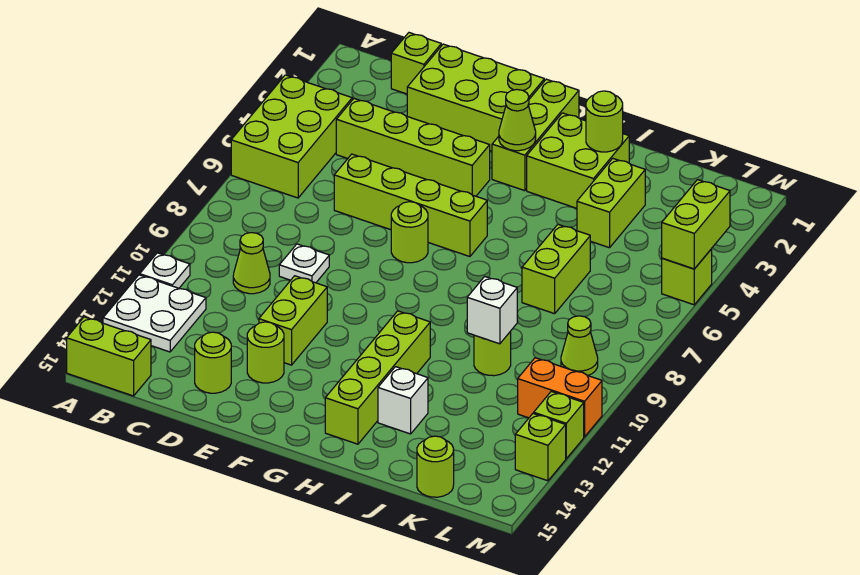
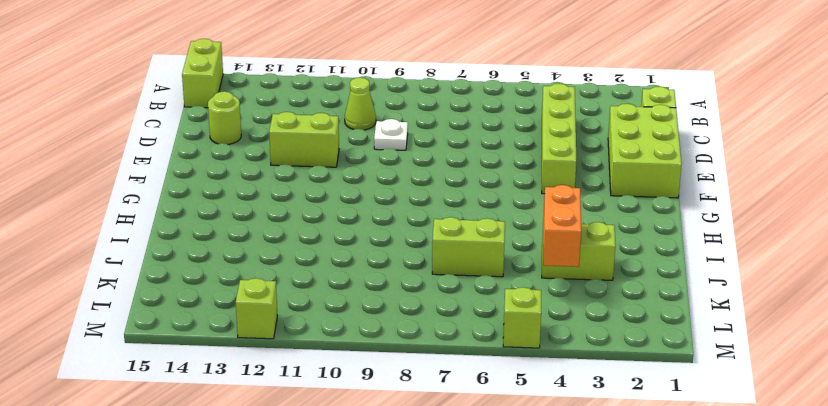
orange 1x2 brick [543,185,581,267] -> orange 1x2 brick moved to [518,358,602,437]
none -> lime 2x3 brick [231,75,352,198]
none -> white 1x1 plate [140,253,190,288]
none -> white 2x2 plate [103,275,206,352]
none -> lime 1x4 brick [334,154,487,257]

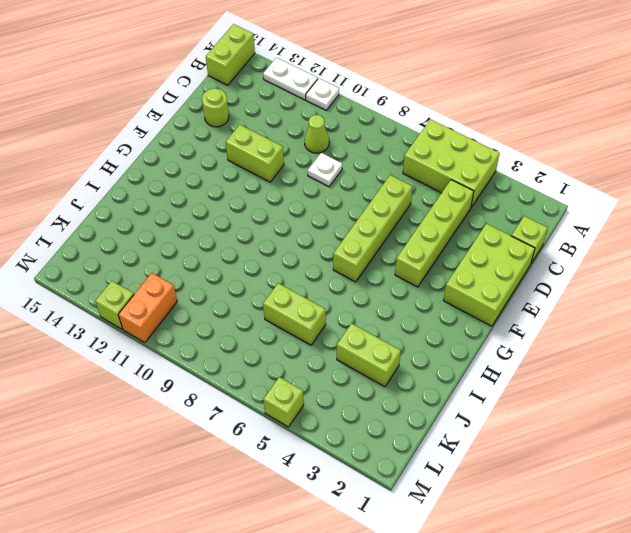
white 1x2 plate [263,58,318,100] -> white 2x2 plate [103,275,206,352]
none -> lime 1x1 round brick [247,322,284,383]
none -> lime 1x1 round brick [391,202,428,263]
none -> lime 1x3 brick [492,79,579,191]
none -> lime 2x2 brick [527,113,629,208]

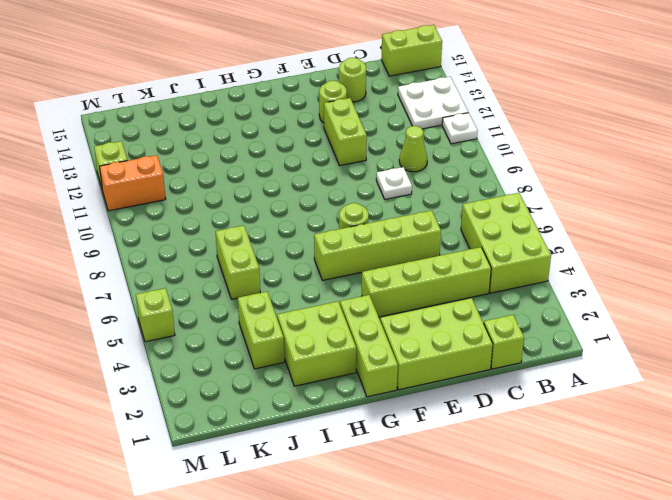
none -> lime 1x4 brick [325,311,430,444]
none -> white 1x1 brick [378,367,428,434]
none -> lime 1x1 round brick [474,331,511,376]
none -> lime 1x1 round brick [417,436,454,497]

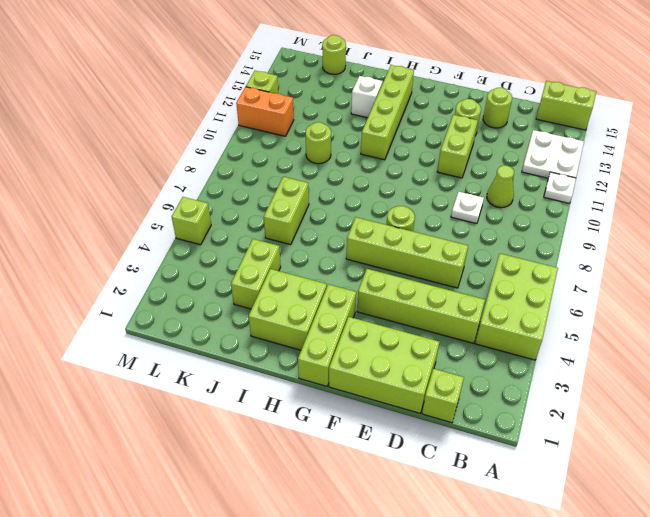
none -> lime 1x1 cone [561,316,598,376]
none -> lime 1x1 brick [515,413,566,481]
none -> lime 1x1 cone [499,90,536,151]
none -> lime 1x1 round brick [586,91,623,152]

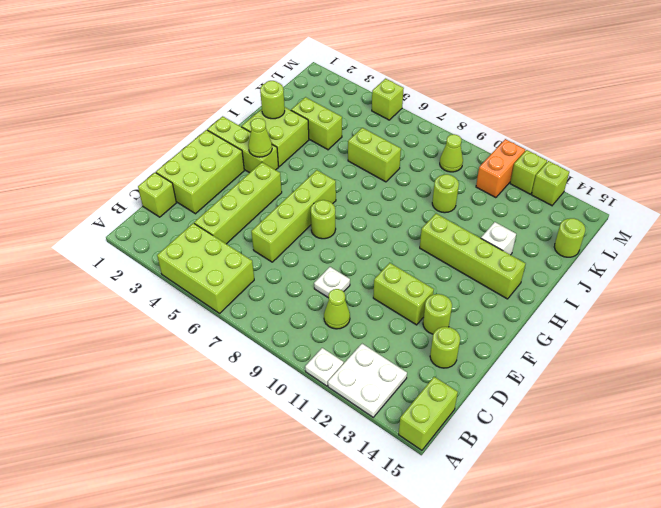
none -> white 1x1 brick [467,277,517,344]
none -> lime 1x2 brick [662,180,730,269]

